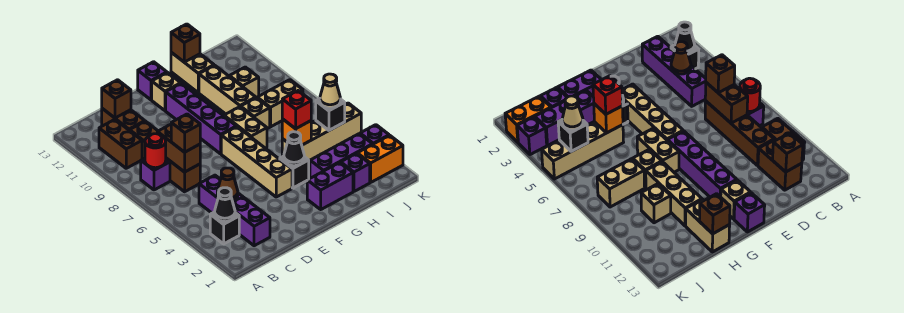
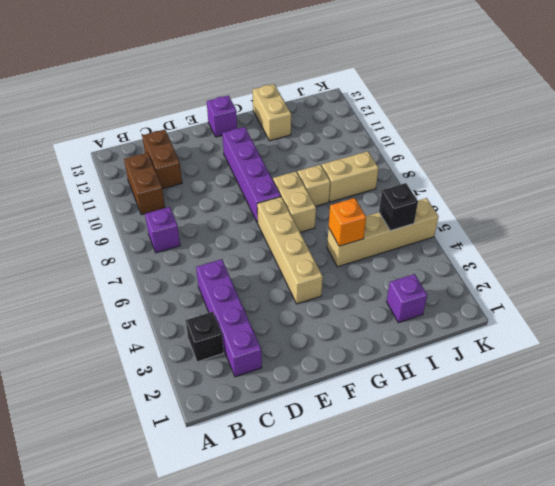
none -> brown 1x4 brick [130,121,200,192]
none -> tan 1x1 brick [152,73,181,111]
none -> purple 1x2 brick [307,163,353,209]
none -> black 1x1 brick [280,156,309,188]

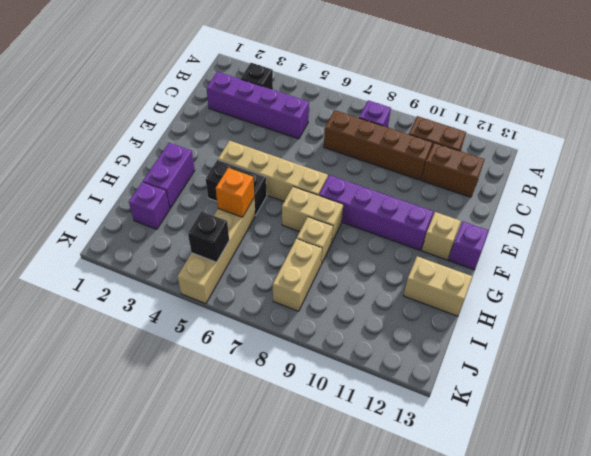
black 1x2 brick [206,160,267,216] -> black 1x1 brick [280,156,309,188]
none -> purple 1x3 brick [310,134,373,178]
none -> tan 1x3 brick [199,65,256,114]
none -> tan 1x1 brick [229,67,259,98]
none -> orange 1x2 brick [357,135,403,182]

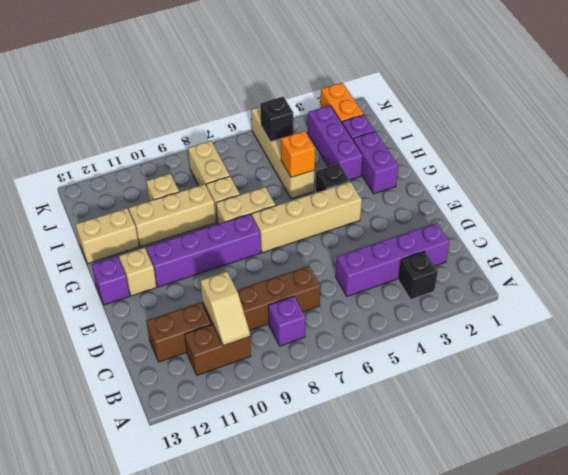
tan 1x2 slope [200,271,250,346] -> none
none -> purple 1x1 brick [360,125,389,144]
none -> black 1x1 cone [215,188,235,222]
none -> red 1x1 round brick [145,134,166,168]
none -> brown 1x1 cone [217,168,238,201]

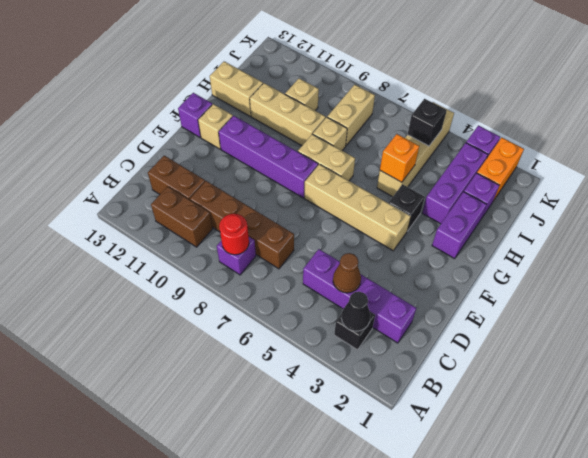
none -> brown 1x2 brick [157,125,200,172]
none -> brown 1x1 brick [102,80,131,118]
none -> black 1x1 cone [284,132,304,166]
none -> brown 1x1 brick [171,24,200,62]

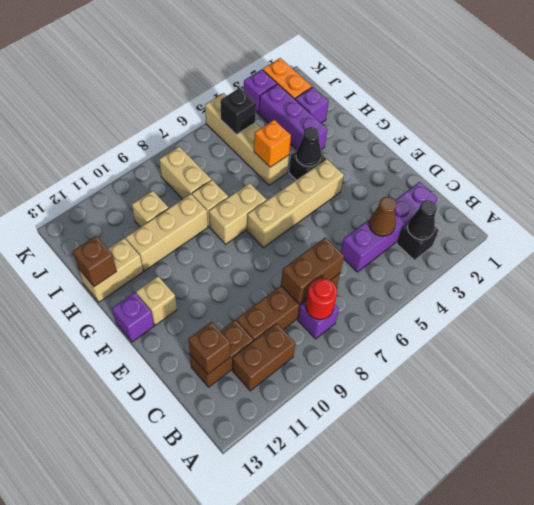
none -> purple 1x4 brick [166,83,236,154]
none -> purple 1x2 brick [307,163,353,209]
none -> brown 1x1 brick [171,114,200,152]
none -> red 1x1 brick [282,91,311,129]

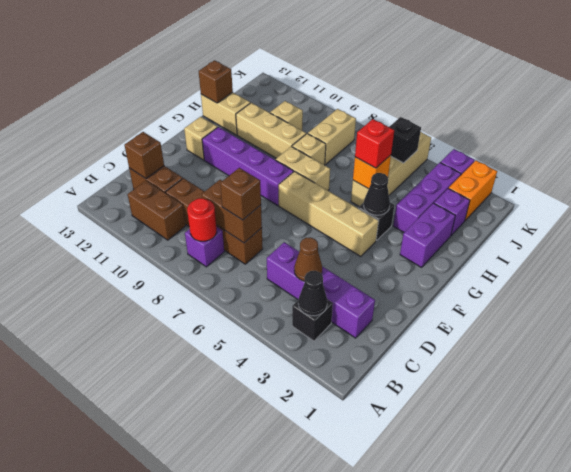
none -> purple 1x1 brick [138,62,167,100]
none -> tan 1x1 cone [320,74,340,108]

